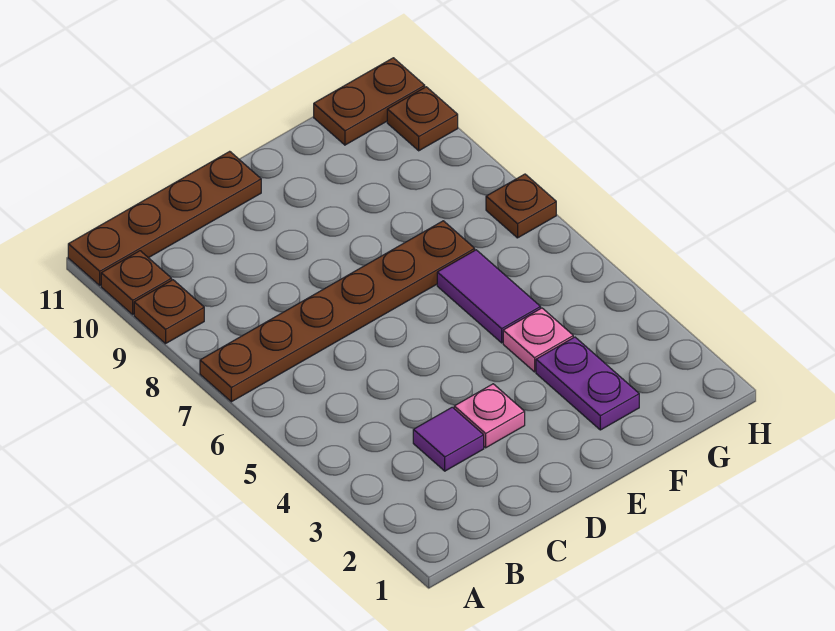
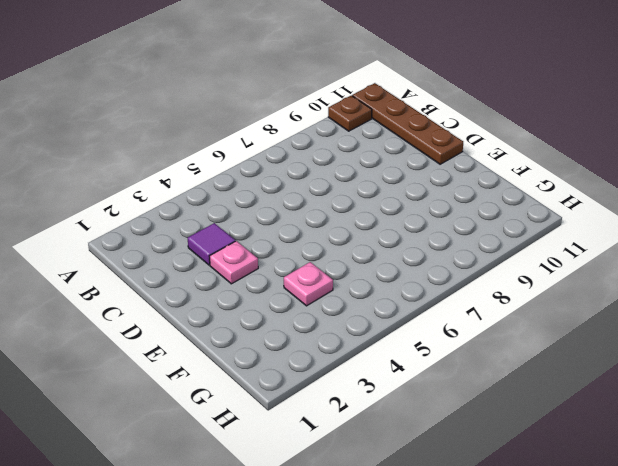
none -> brown 1x6 plate [200,221,475,402]
none -> brown 1x1 plate [134,280,204,344]
none -> purple 1x2 plate [536,337,639,430]

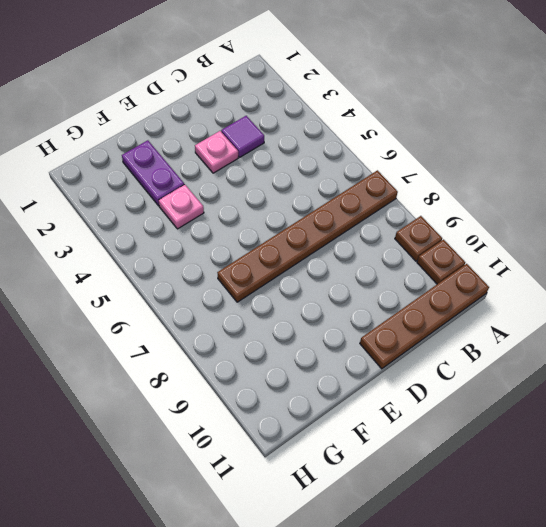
none -> purple 1x2 tile [437,250,541,343]
none -> brown 1x2 plate [314,58,425,145]
none -> brown 1x1 plate [486,174,556,238]

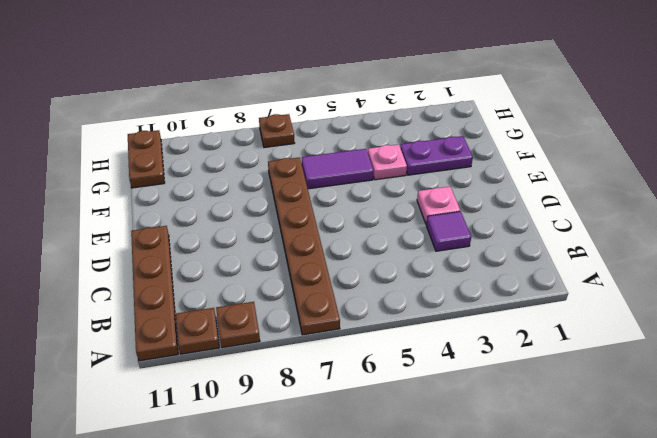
none -> brown 1x1 plate [387,87,458,151]

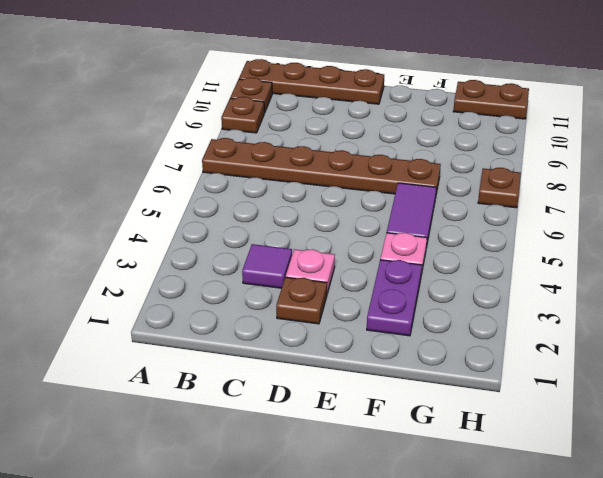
brown 1x1 plate [276,277,327,324] -> brown 1x1 plate moved to [387,87,458,151]

